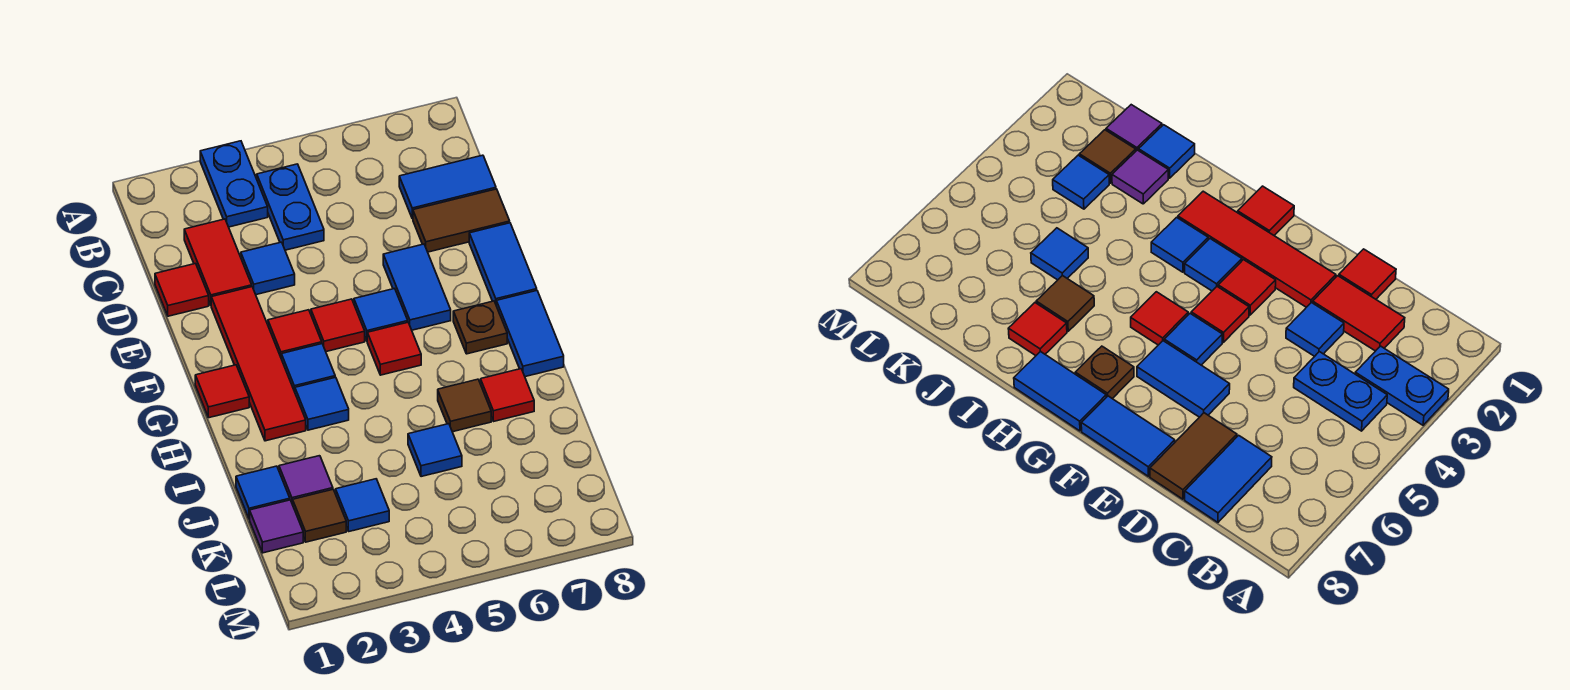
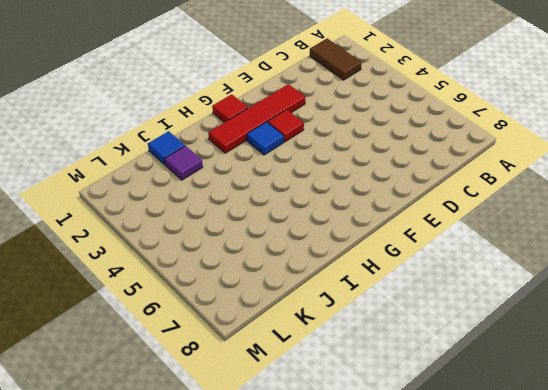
brown 1x2 tile [310,39,362,80] -> brown 1x2 tile moved to [413,189,510,252]
none -> blue 1x2 plate [200,141,268,227]
none -> blue 1x2 plate [257,164,324,250]
none -> red 1x2 tile [184,219,252,305]

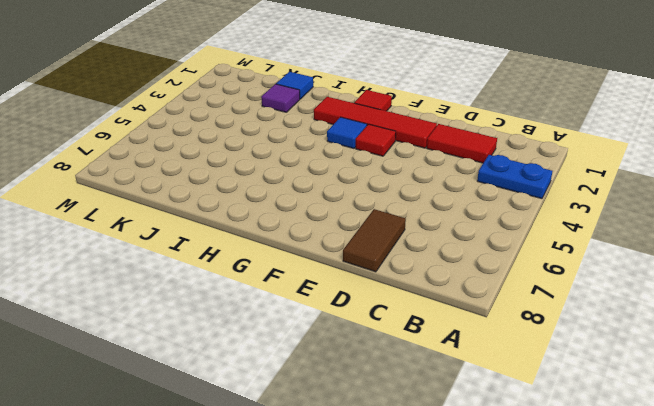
none -> blue 1x2 plate [257,164,324,250]
none -> blue 1x2 tile [399,155,496,219]
none -> red 1x1 tile [155,264,209,316]

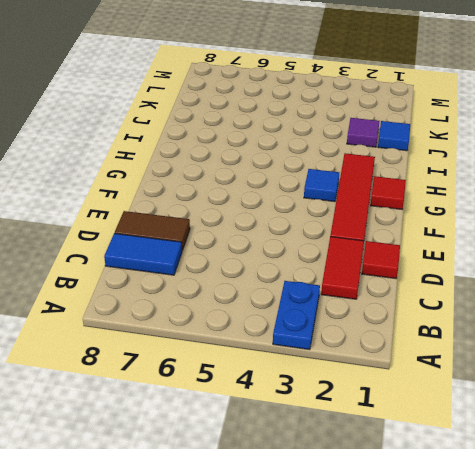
none -> blue 1x2 plate [257,164,324,250]
none -> blue 1x1 tile [241,242,295,295]
none -> blue 1x2 tile [383,244,451,330]

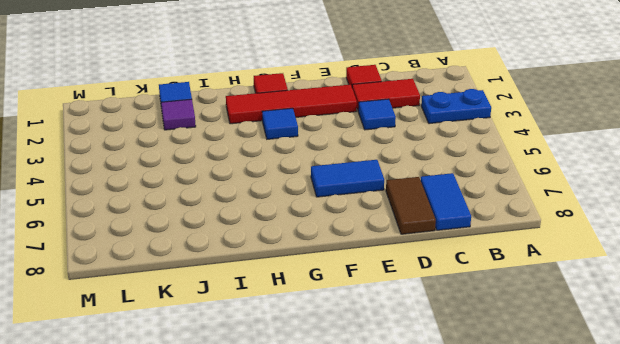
none -> blue 1x2 plate [257,164,324,250]
none -> blue 1x2 tile [469,223,537,303]
none -> red 1x1 tile [268,310,322,357]

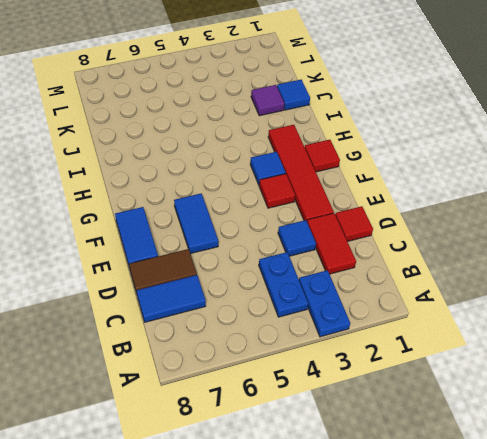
none -> red 1x1 tile [311,299,365,352]
none -> blue 1x1 tile [354,289,408,340]
none -> red 1x1 tile [367,322,421,375]

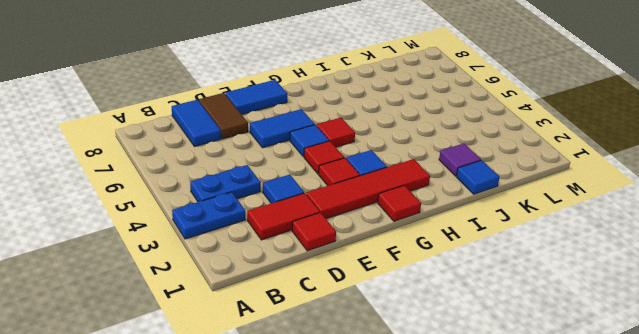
none -> brown 1x1 plate [453,301,507,354]
none -> blue 1x2 tile [496,291,564,377]
none -> blue 1x1 tile [295,377,349,430]

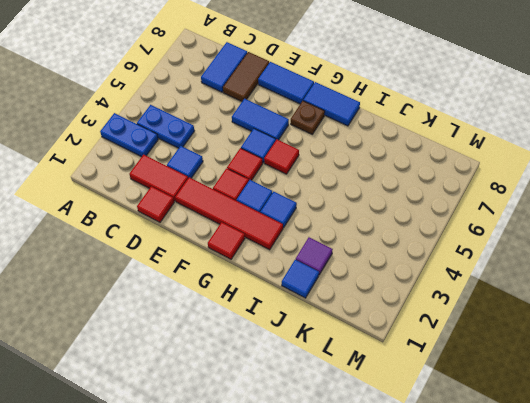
none -> brown 1x1 tile [438,379,491,432]
none -> red 1x1 tile [481,369,534,421]
none -> blue 1x1 tile [408,424,462,477]

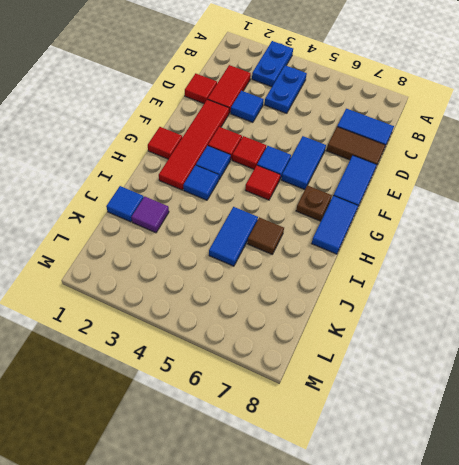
blue 1x2 tile [209,207,258,266] -> blue 1x1 tile [408,424,462,477]
none -> red 1x1 tile [481,369,534,421]
none -> purple 1x1 tile [250,500,303,553]
none -> brown 1x1 tile [293,490,346,542]

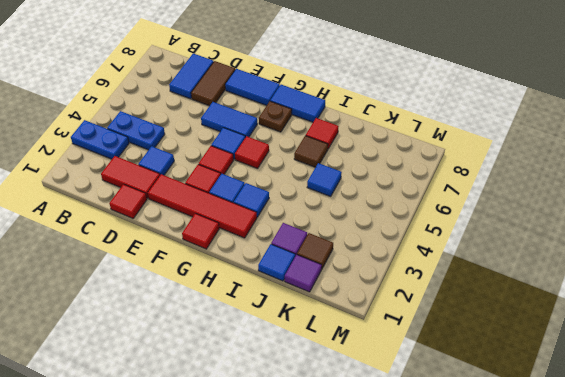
none -> blue 1x1 tile [336,479,389,531]

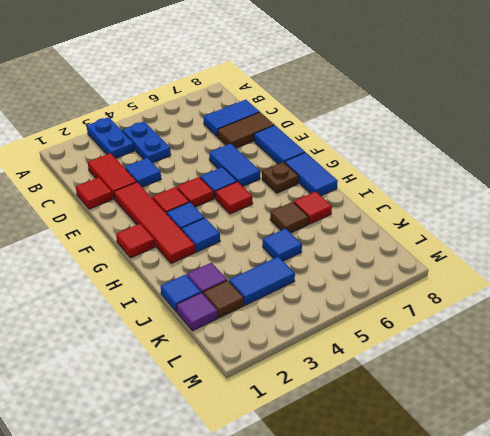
blue 1x2 tile [229,257,295,305] -> blue 1x1 tile [336,479,389,531]

